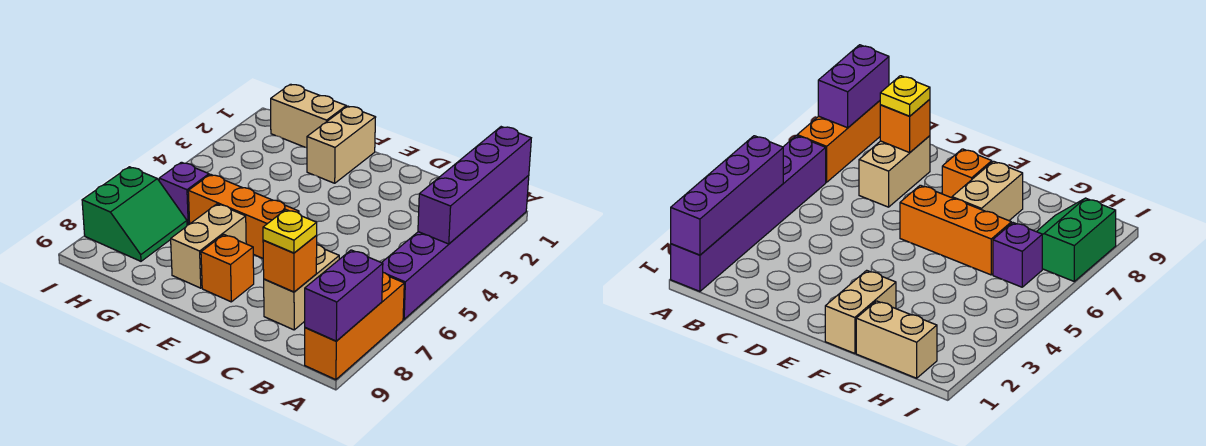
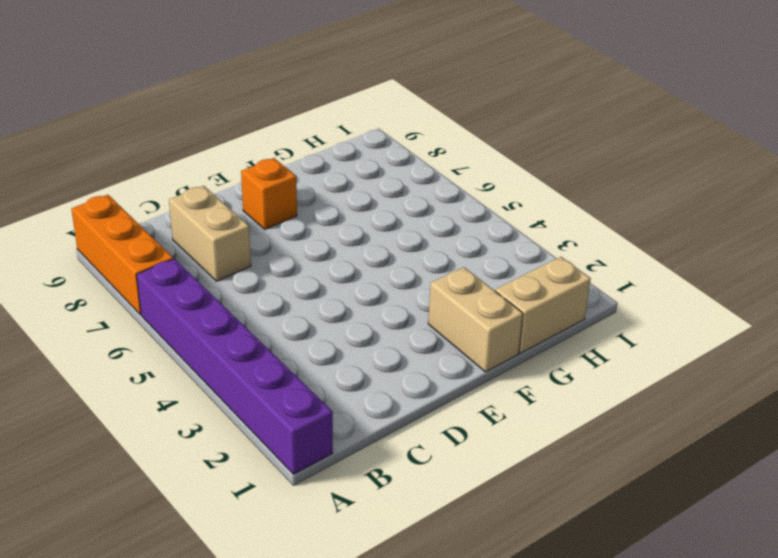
none -> orange 1x3 brick [188,174,299,258]
none -> tan 1x2 brick [171,204,246,288]
none -> purple 1x1 brick [159,162,209,225]

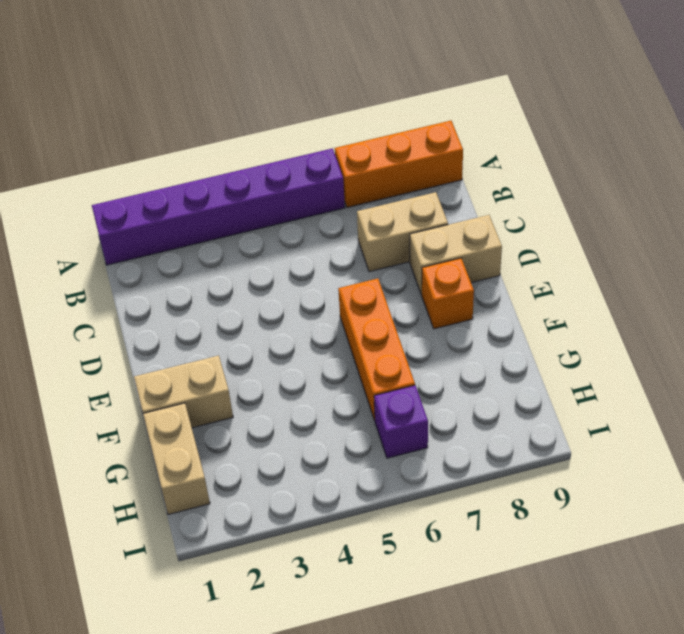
tan 1x2 brick [410,215,502,295] -> tan 1x2 brick moved to [171,204,246,288]
none -> green 2x2 slope [82,167,187,261]
none -> purple 1x4 brick [418,127,531,244]
none -> purple 1x2 brick [305,250,383,341]

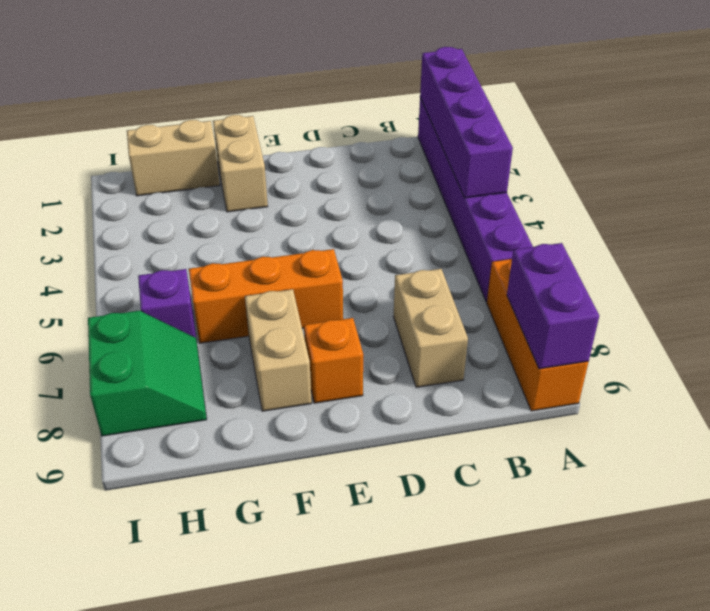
none -> orange 1x1 brick [263,236,317,292]
none -> yellow 1x1 plate [263,210,317,253]

